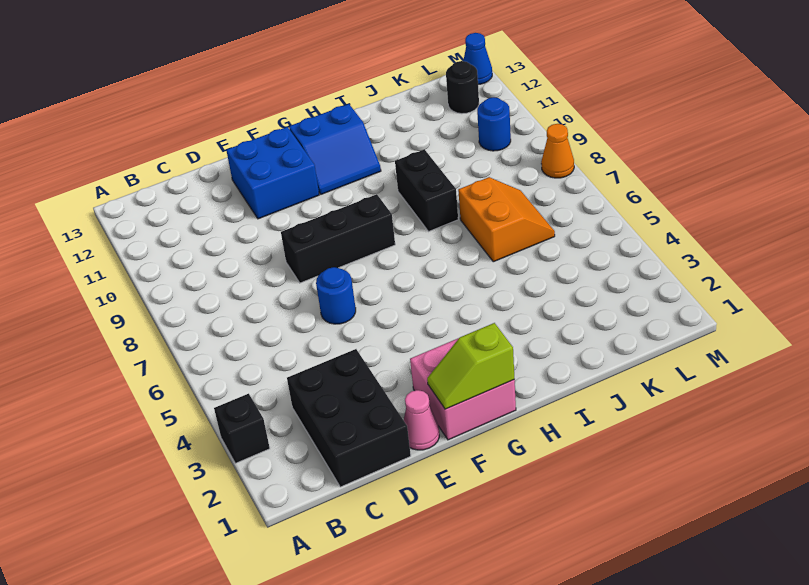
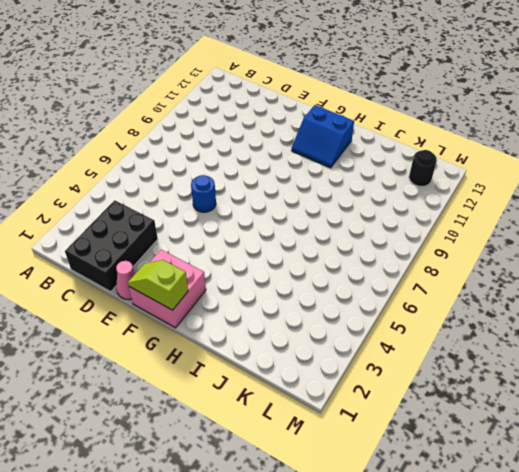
none -> black 1x1 brick [214,394,270,463]
none -> black 1x3 brick [281,194,395,283]
none -> blue 2x2 brick [226,127,319,219]

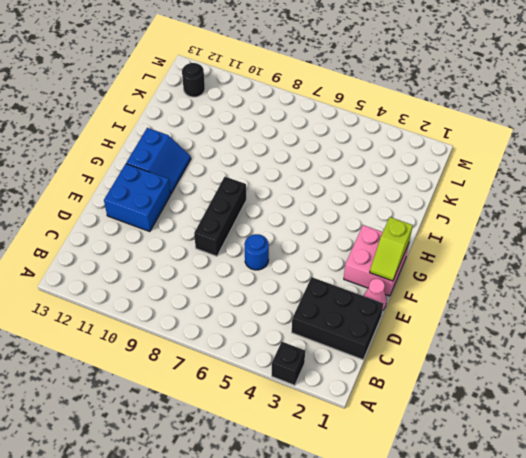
none -> black 1x2 brick [395,150,458,232]
none -> orange 2x2 slope [458,177,555,262]
none -> blue 1x1 round brick [477,97,511,151]

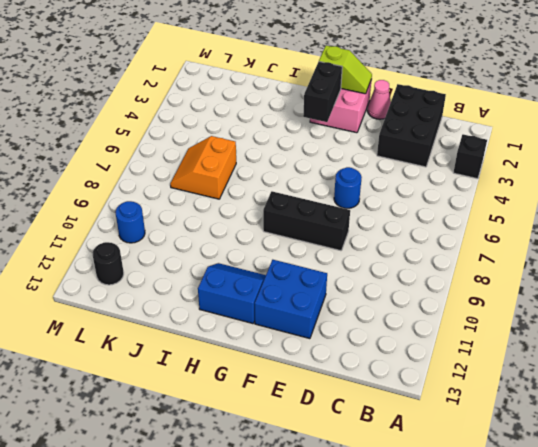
black 1x2 brick [303,62,342,122] -> black 1x2 brick moved to [395,150,458,232]
none -> orange 1x1 cone [541,124,574,178]
none -> blue 1x1 cone [463,33,492,85]

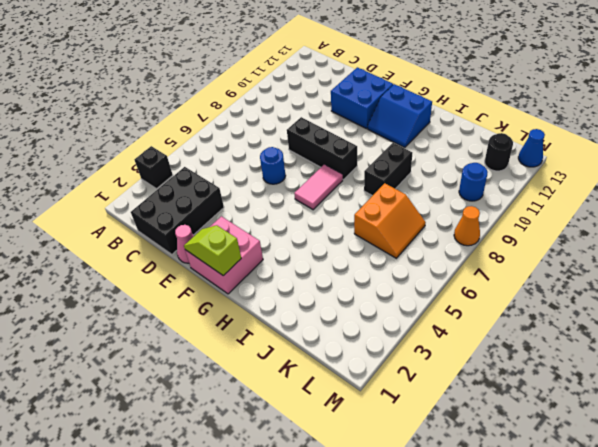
pink 1x2 tile [294,164,343,210] -> none

